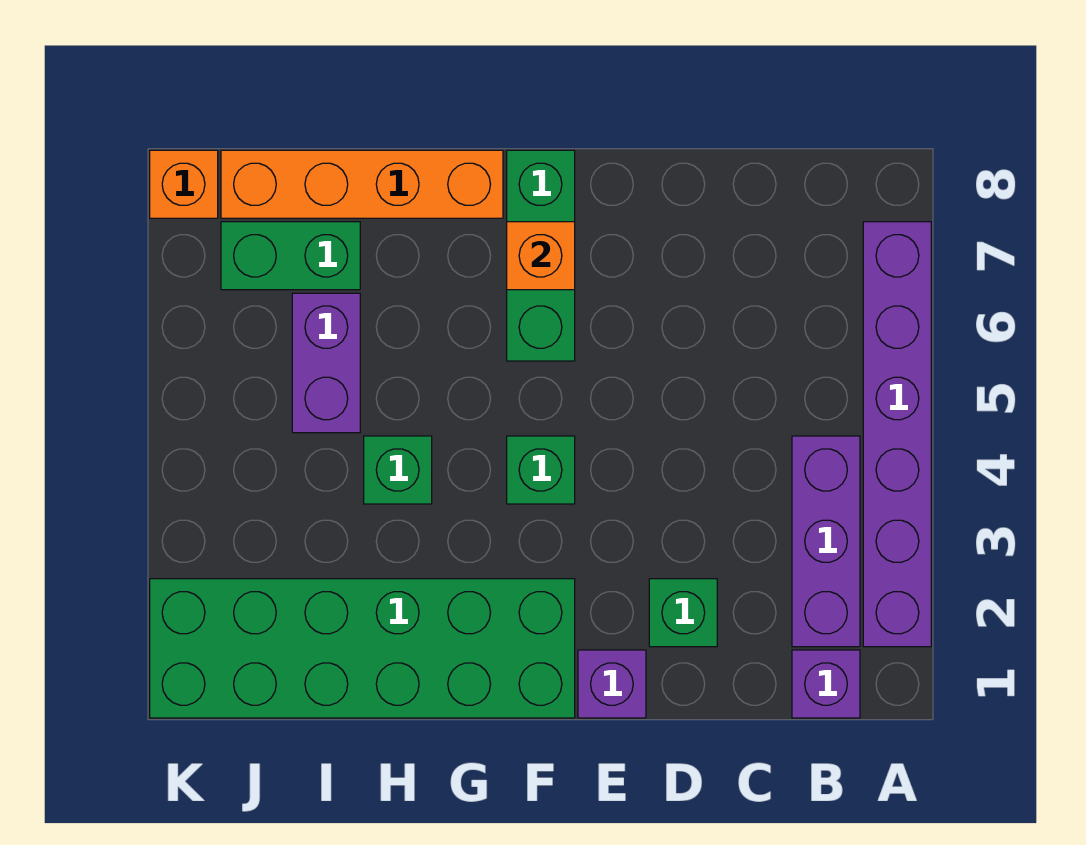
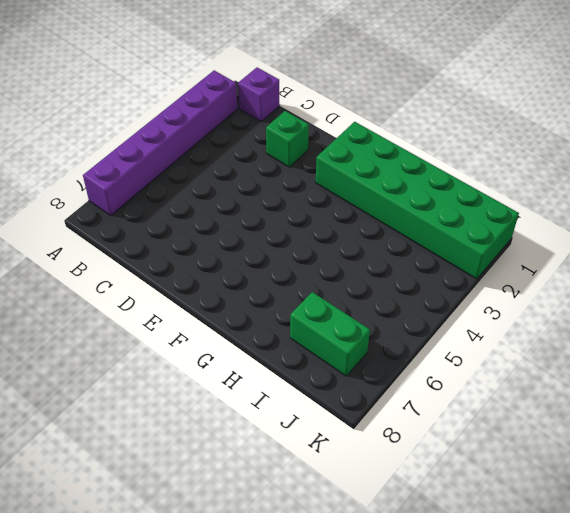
none -> purple 1x3 brick [792,436,860,647]
none -> purple 1x1 brick [578,650,646,718]
none -> green 1x1 brick [507,436,575,504]

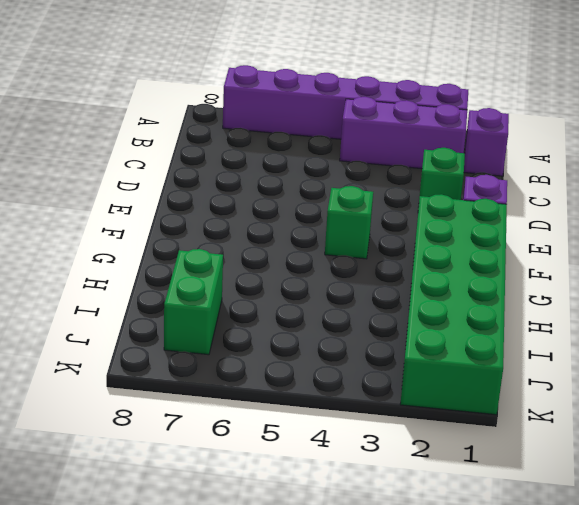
none -> green 1x3 brick [507,150,575,361]
none -> orange 1x4 brick [221,150,503,218]
none -> green 1x1 brick [364,436,432,504]

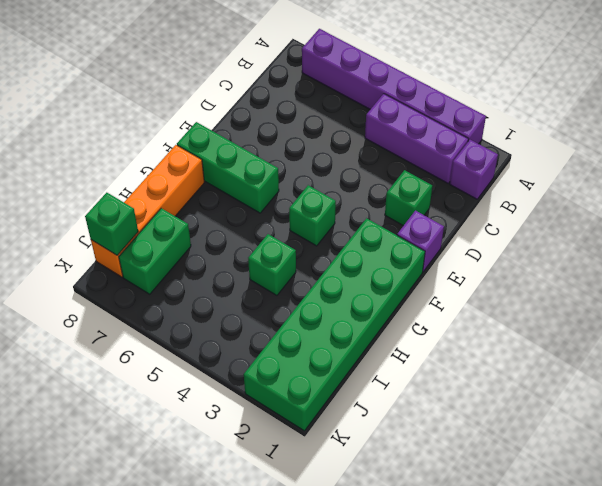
green 1x1 brick [85,193,138,255] -> none
none -> purple 1x2 brick [292,293,360,433]
none -> orange 1x1 brick [150,150,218,218]
none -> orange 1x1 brick [507,222,575,290]

